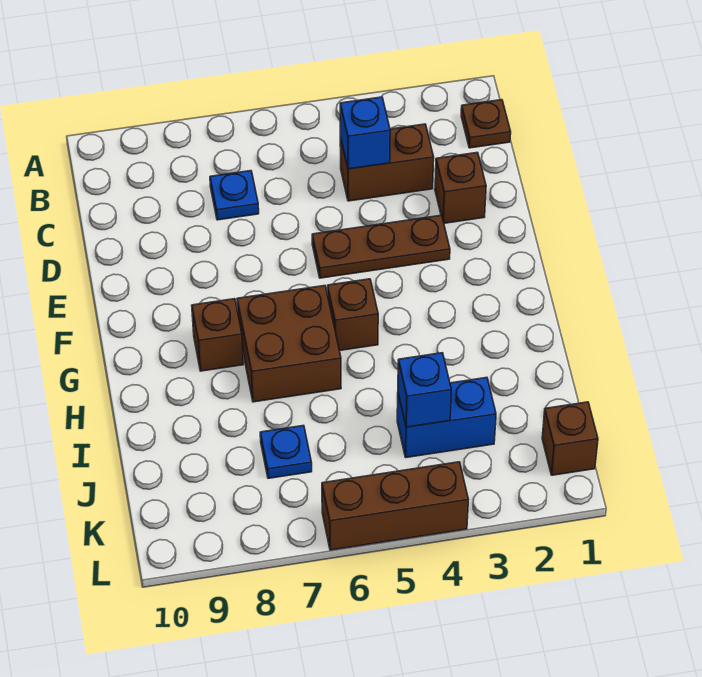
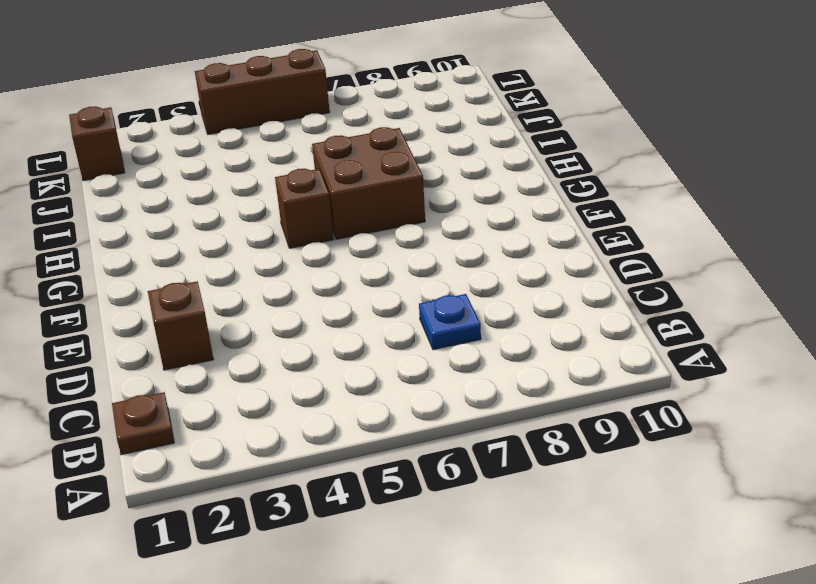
none -> brown 1x2 brick [340,124,434,201]
none -> brown 1x3 plate [312,215,450,278]
none -> brown 1x1 brick [192,299,243,371]

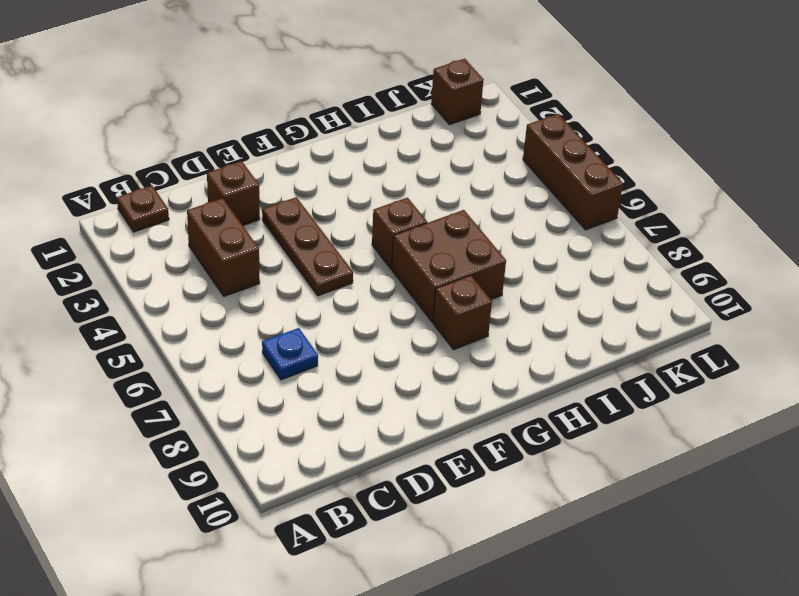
none -> blue 1x2 brick [397,378,496,457]
none -> blue 1x1 plate [260,426,312,478]
none -> blue 1x1 brick [340,97,390,169]

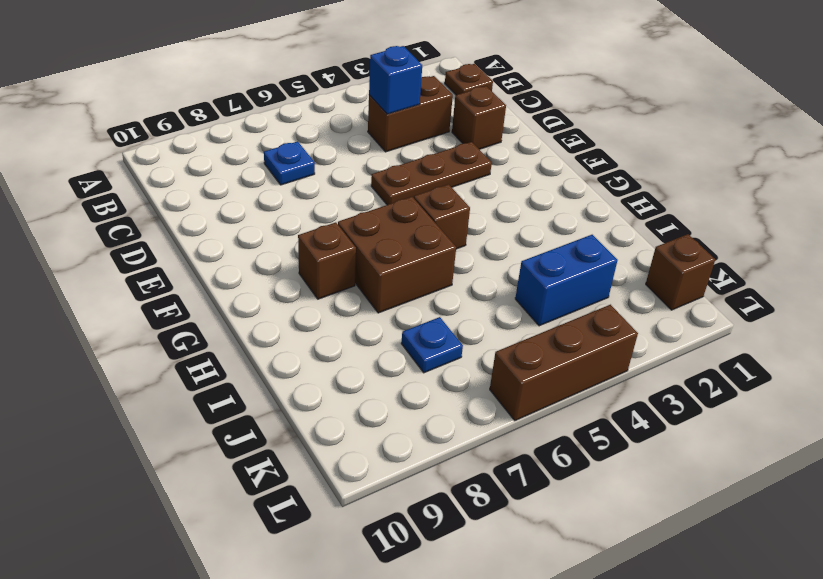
none -> blue 1x1 brick [398,353,451,427]

